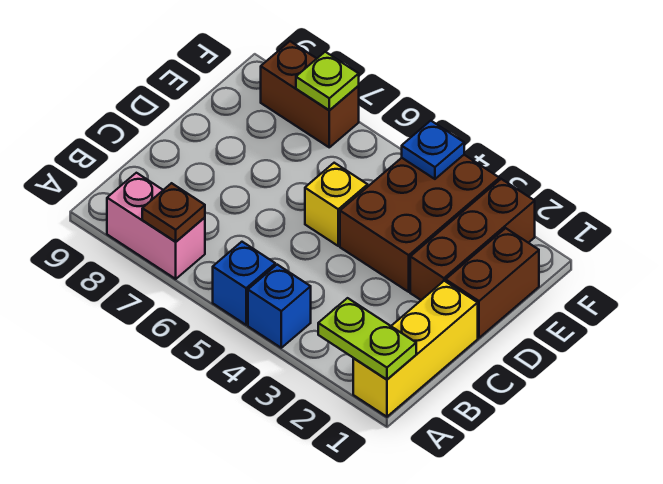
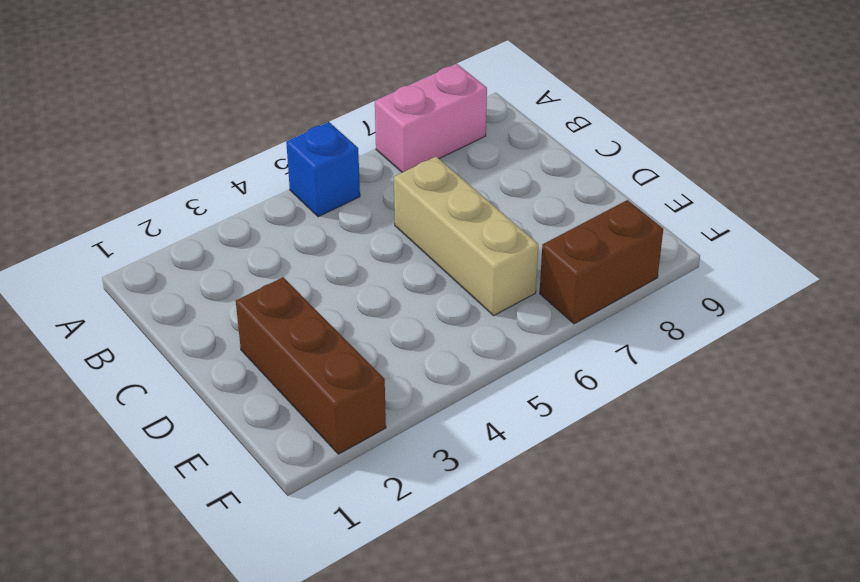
tan 1x3 brick [394,157,538,316] -> none
none -> yellow 1x3 brick [353,281,478,417]
none -> blue 1x1 brick [248,265,311,348]
none -> brown 1x2 brick [446,228,539,338]

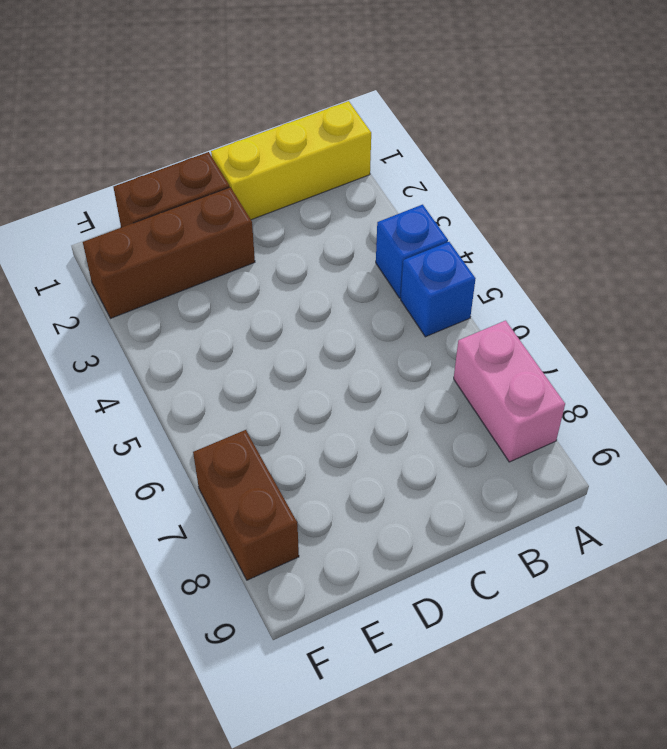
none -> brown 2x3 brick [340,155,499,292]
none -> yellow 1x1 brick [305,163,368,246]
none -> lime 1x2 plate [318,298,416,380]

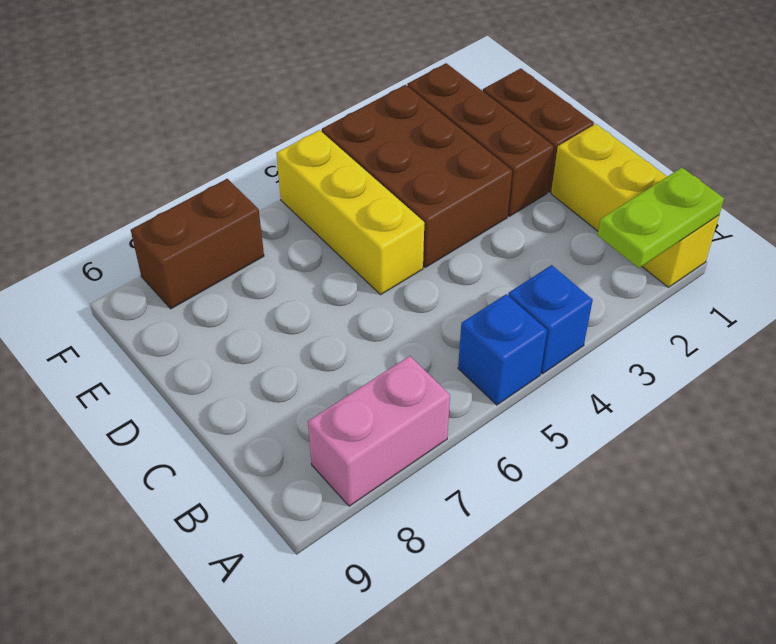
yellow 1x3 brick [276,130,424,295] -> yellow 1x1 brick [305,163,368,246]
none -> brown 1x1 plate [142,183,205,242]
none -> blue 1x1 plate [402,121,464,179]
none -> lime 1x1 plate [296,52,359,110]

